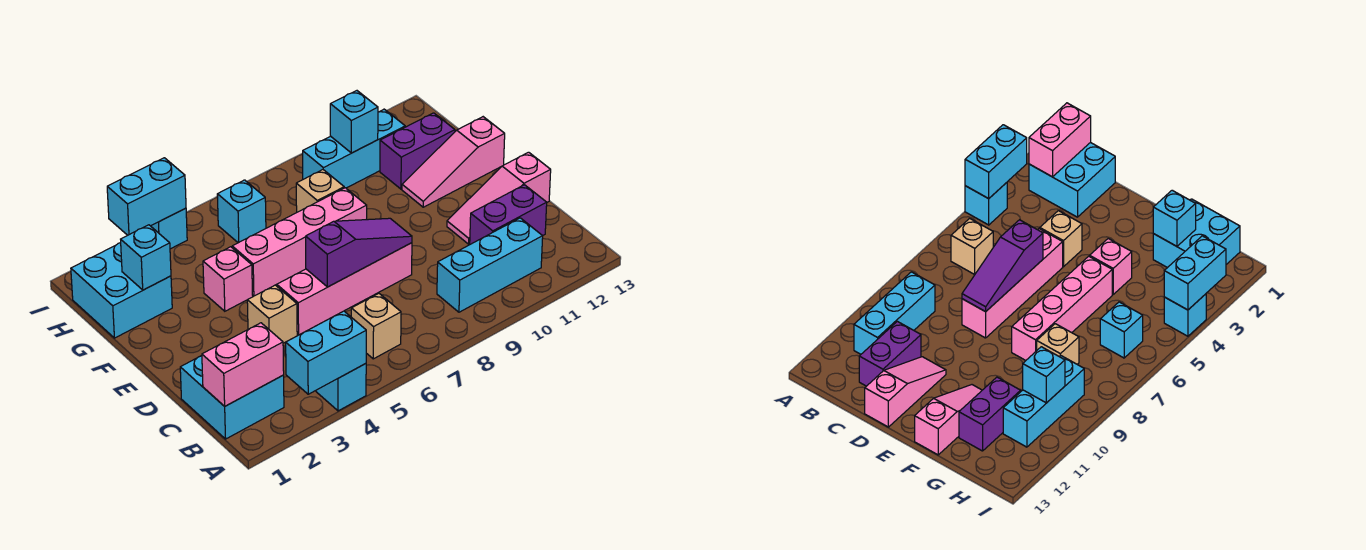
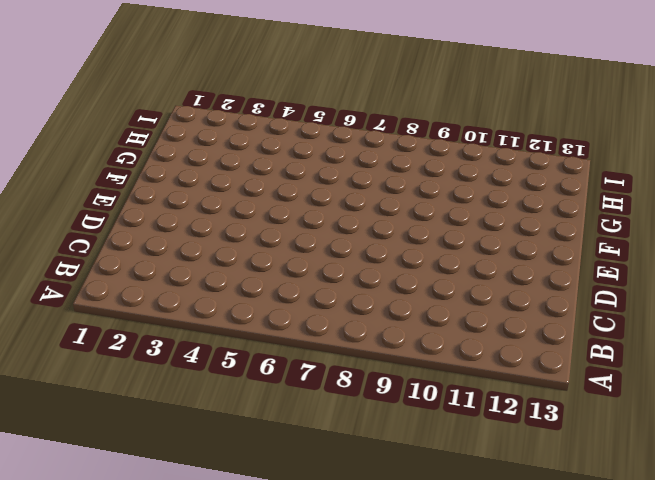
none -> cyan 1x1 brick [316,364,366,411]
none -> cyan 2x2 brick [180,356,284,439]
none -> tan 1x1 brick [351,293,401,359]

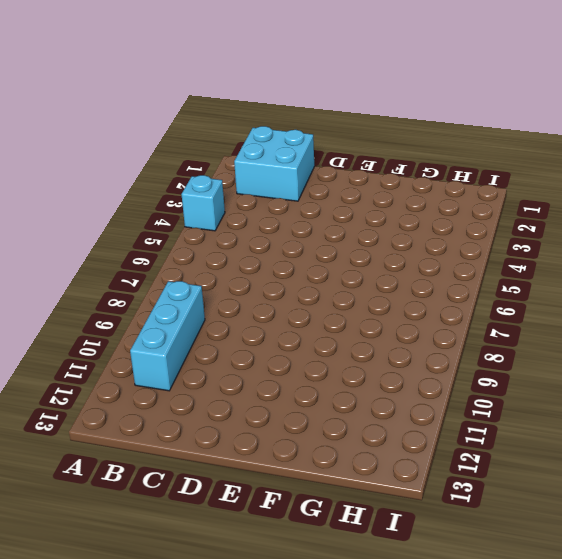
none -> tan 1x1 brick [351,293,401,359]
none -> purple 1x2 brick [470,185,547,244]
none -> tan 1x1 brick [247,285,297,343]

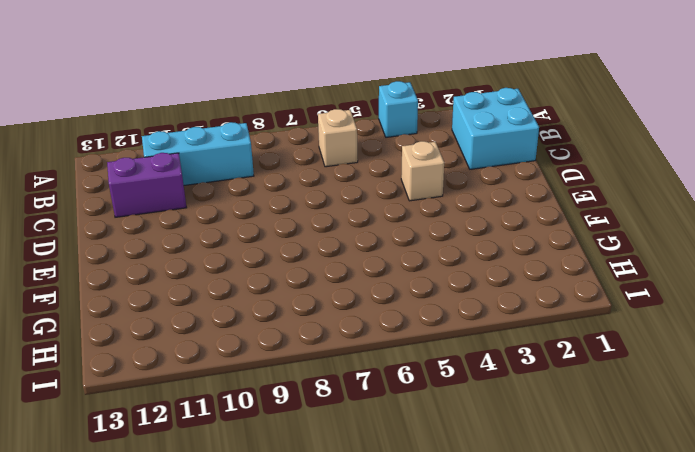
none -> pink 1x4 brick [277,243,412,335]
none -> pink 1x3 slope [447,152,551,244]
none -> pink 1x1 brick [203,247,253,311]

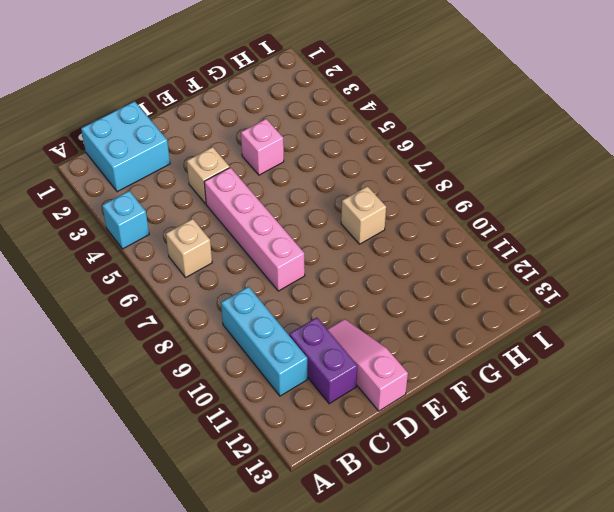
none -> pink 1x4 brick [232,188,367,296]
none -> pink 1x3 slope [402,117,505,207]
none -> cyan 2x2 brick [71,243,172,338]

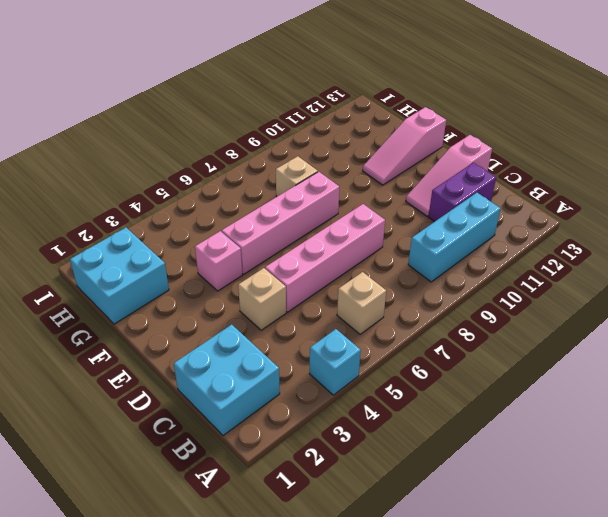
none -> purple 1x2 brick [380,113,455,189]
none -> cyan 1x1 brick [217,180,266,243]
none -> cyan 1x3 brick [303,109,405,188]

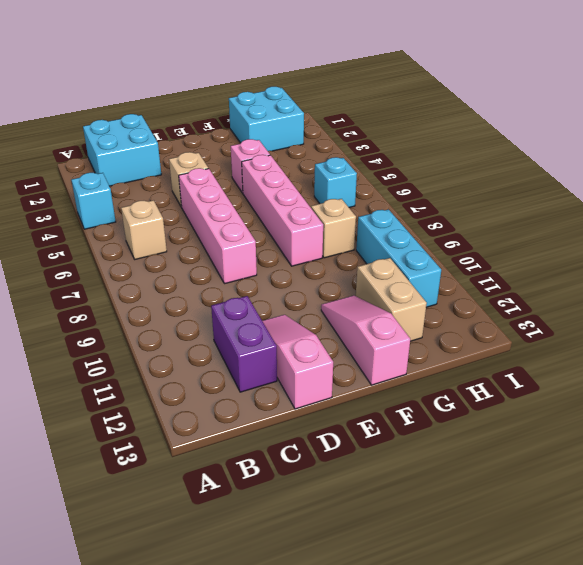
tan 1x2 brick [356,258,427,341] -> purple 1x2 brick [380,113,455,189]
none -> cyan 1x3 brick [437,218,543,312]
none -> cyan 1x1 brick [151,208,187,249]
none -> cyan 1x2 brick [286,311,366,394]

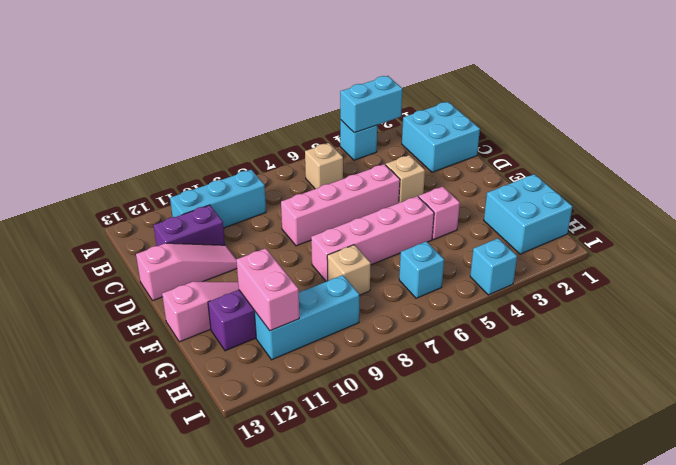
pink 1x2 brick [236,248,299,331] -> pink 1x2 brick turned to [202,323,284,406]
none -> purple 1x3 slope [306,218,412,287]
none -> cyan 1x1 brick [121,225,171,290]
none -> cyan 1x1 brick [330,91,378,153]

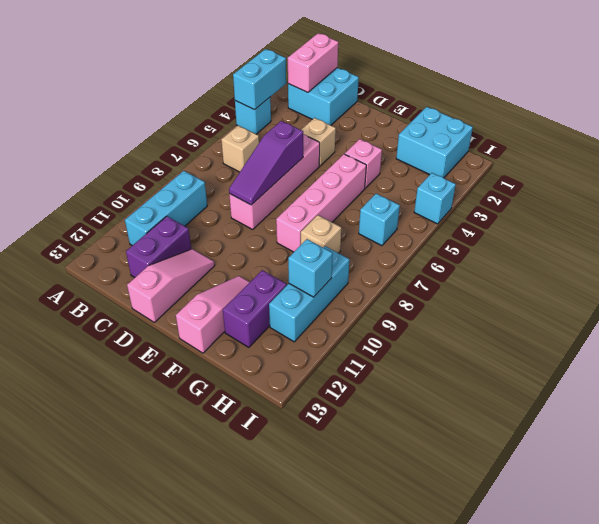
none -> cyan 1x1 brick [121,225,171,290]
none -> cyan 1x2 brick [107,158,186,235]

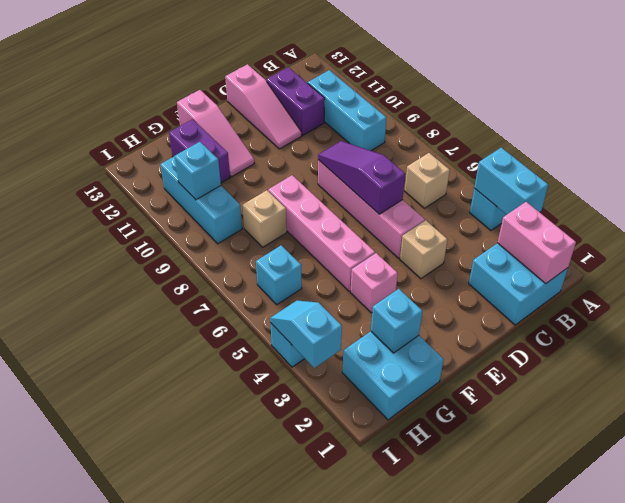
cyan 1x2 slope [270,300,342,368] -> cyan 1x2 brick [107,158,186,235]

